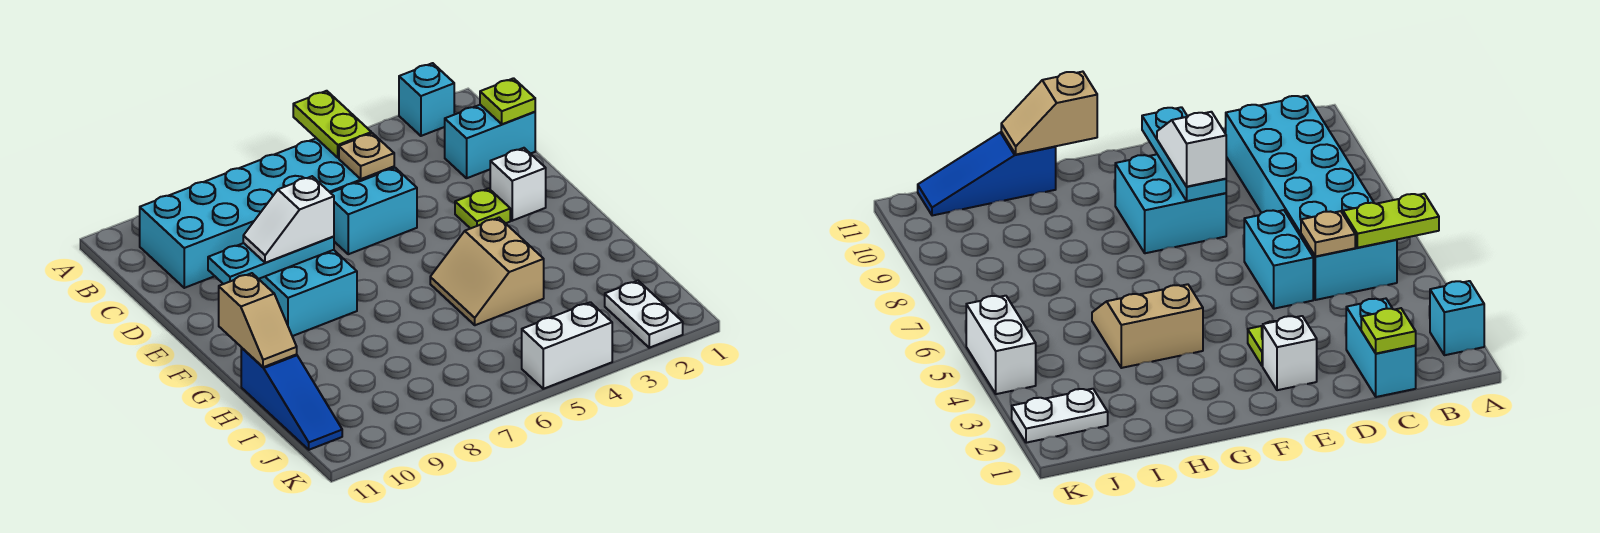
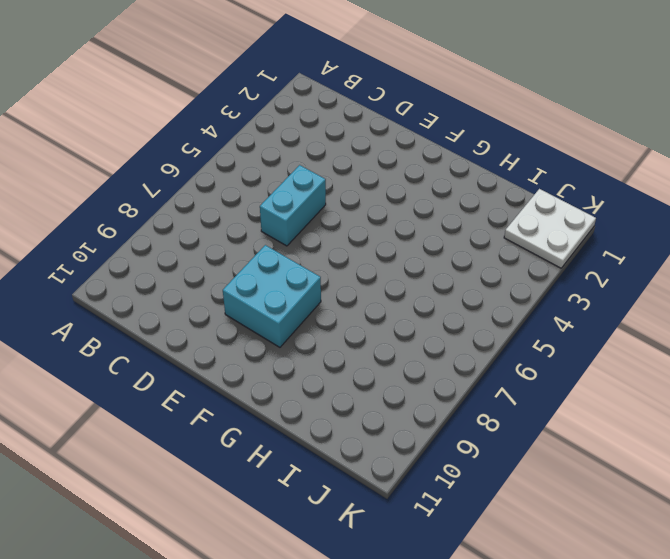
white 2x2 plate [504,189,596,268] -> white 1x2 plate [605,281,683,348]
none -> cyan 1x1 brick [399,63,454,136]
none -> cyan 2x6 brick [140,138,394,288]
none -> cyan 1x2 brick [445,105,535,178]

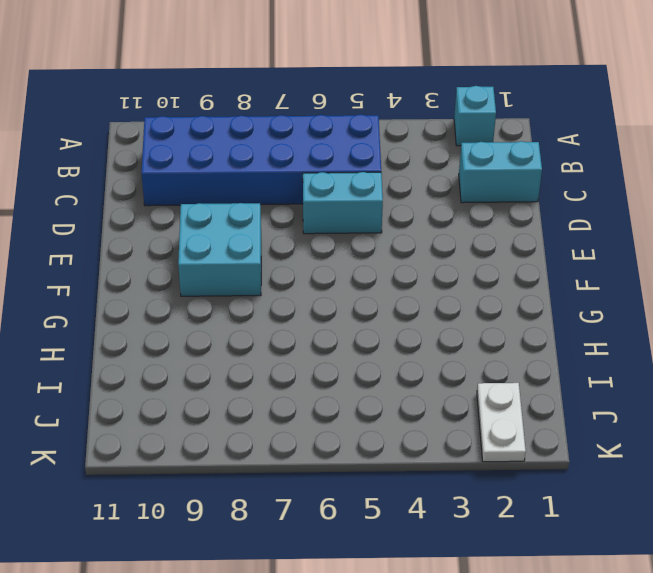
blue 2x6 brick [141,114,381,206] -> cyan 2x6 brick [140,138,394,288]
none -> white 1x1 brick [490,148,546,221]
none -> lime 1x1 plate [455,188,510,229]
none -> tan 2x2 slope [430,218,544,325]

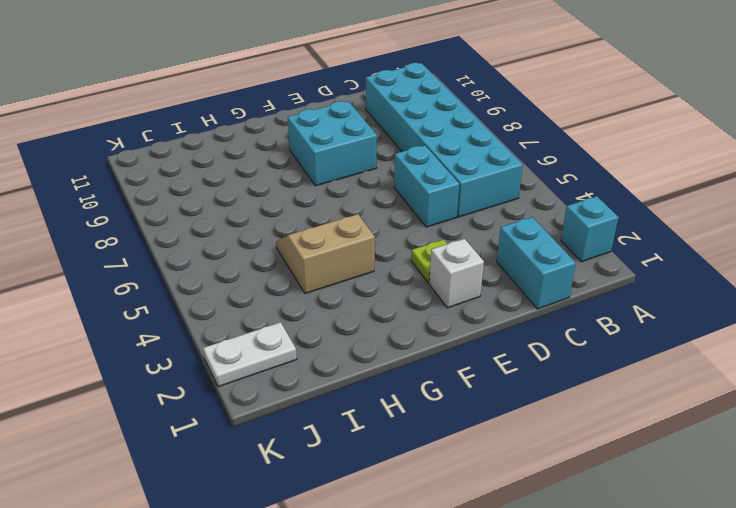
none -> blue 1x3 slope [241,348,342,450]
none -> white 1x2 brick [522,302,612,389]
none -> lime 1x2 plate [293,91,371,158]

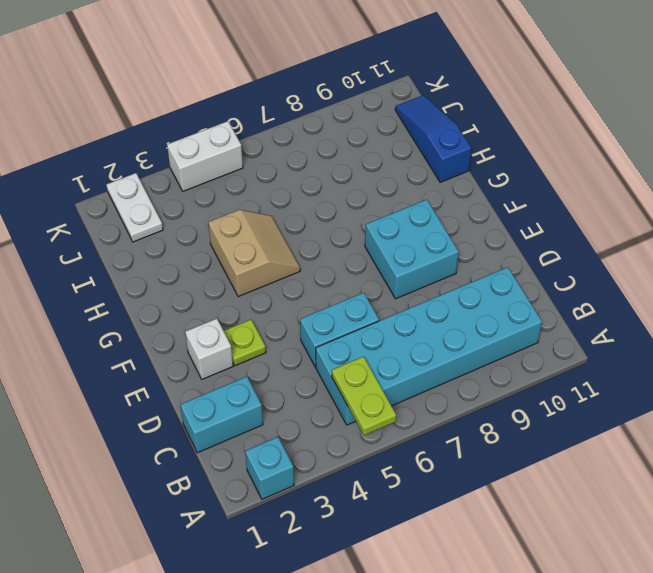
none -> lime 1x1 plate [480,78,535,124]
none -> tan 1x1 plate [339,133,394,179]
none -> cyan 1x3 plate [208,237,334,284]

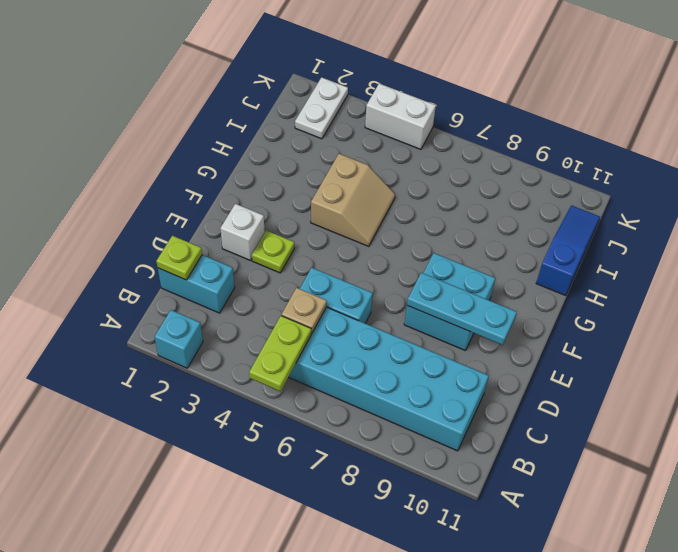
none -> tan 1x2 slope [219,273,297,367]
none -> white 1x2 slope [243,176,334,263]

